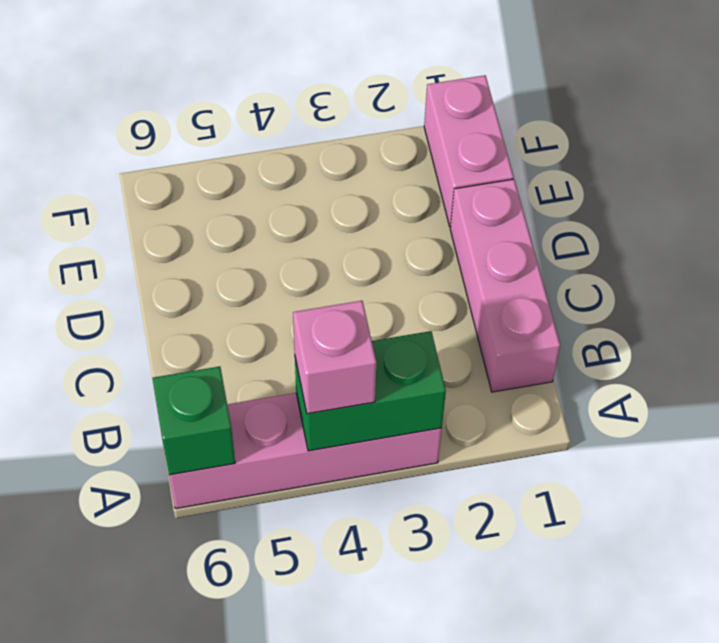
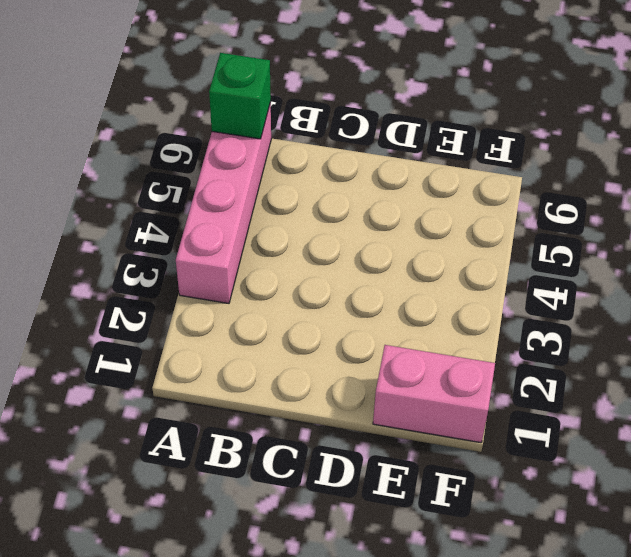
none -> pink 1x3 brick [450,179,560,392]
none -> green 1x2 brick [295,331,446,451]

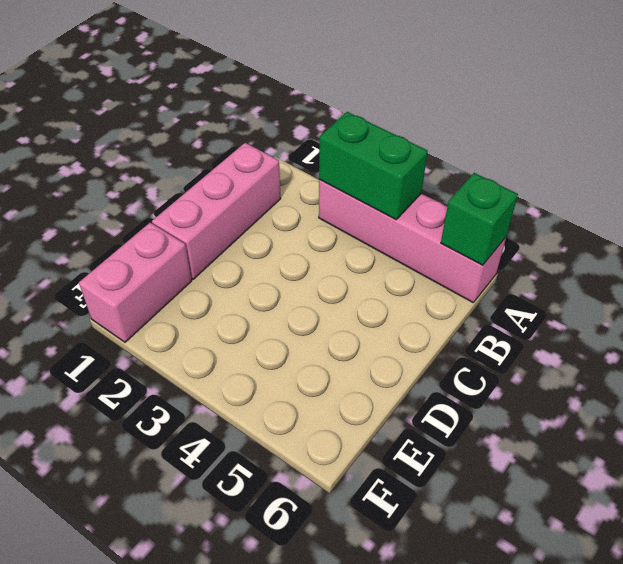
none -> pink 1x1 brick [293,301,376,414]

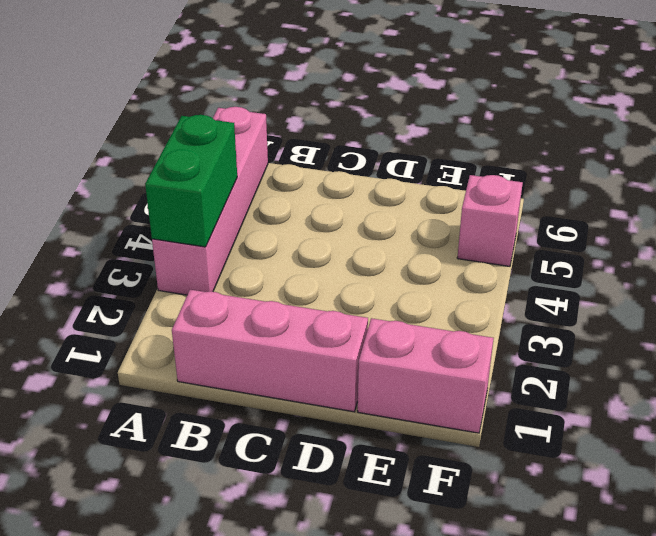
pink 1x1 brick [457,175,523,266] -> pink 1x1 brick moved to [293,301,376,414]
none -> green 1x1 brick [152,366,235,475]

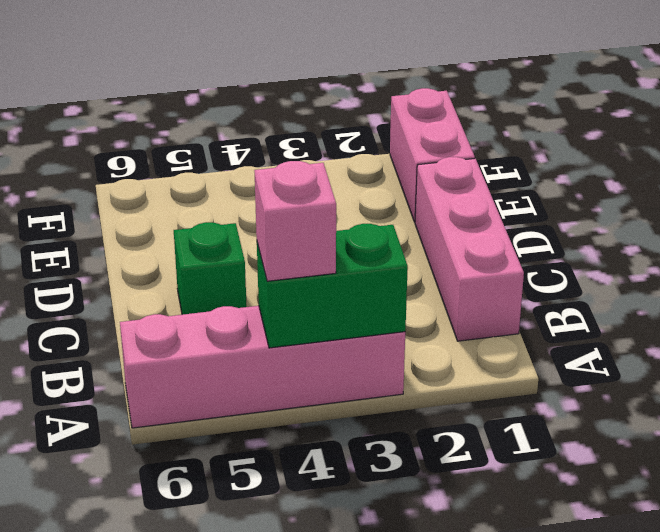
green 1x1 brick [174,222,247,315] -> green 1x1 brick moved to [152,366,235,475]

